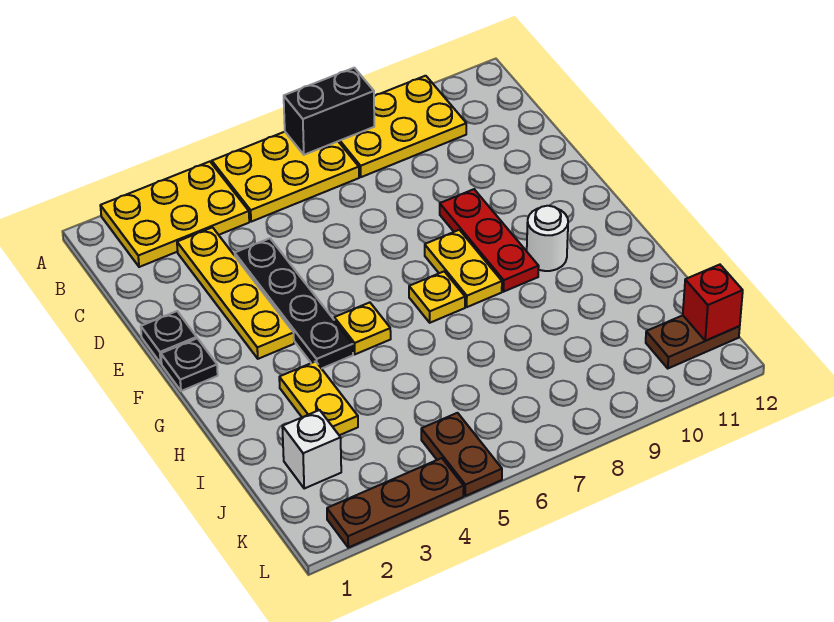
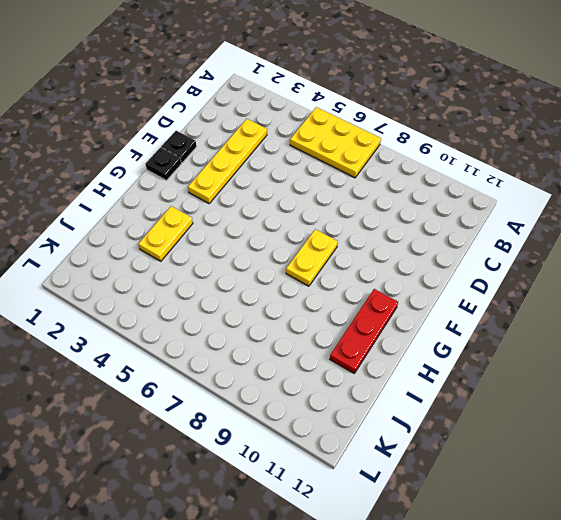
red 1x3 plate [330,289,398,373] -> red 1x3 plate moved to [440,189,539,292]
none -> yellow 2x3 plate [100,162,249,267]
none -> yellow 2x3 plate [338,76,466,177]
none -> black 1x4 plate [235,238,353,369]

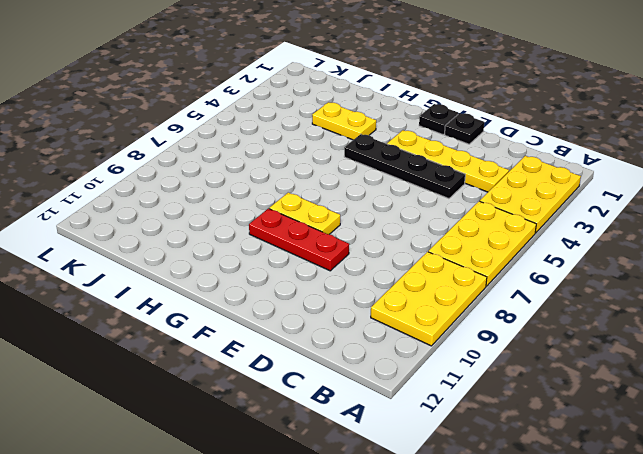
none -> yellow 1x1 plate [334,302,391,354]
none -> yellow 1x1 plate [409,272,465,323]
none -> white 1x1 round brick [527,206,568,271]

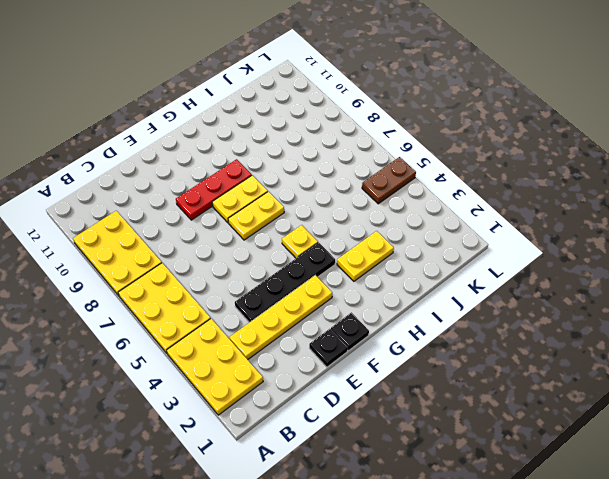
yellow 1x2 plate [228,192,284,240] -> yellow 1x1 plate [409,272,465,323]
none -> white 1x1 round brick [527,206,568,271]
none -> white 1x1 brick [282,410,341,488]
none -> brown 1x2 plate [646,315,740,368]

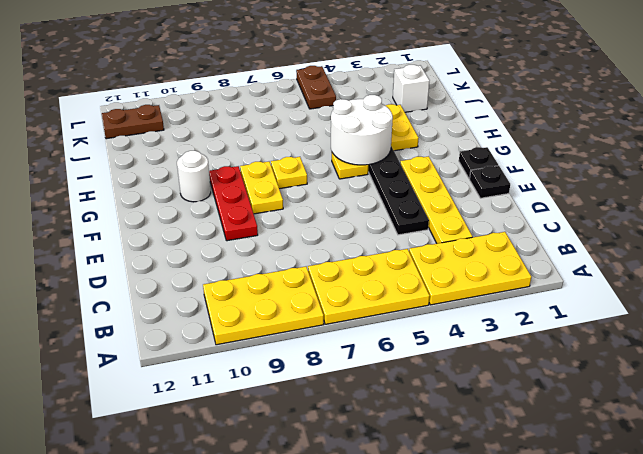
white 2x2 round brick [331,95,393,165] -> none
none -> brown 1x3 plate [327,458,464,548]
none -> black 1x2 brick [284,68,374,155]
none -> red 1x1 brick [683,265,743,341]

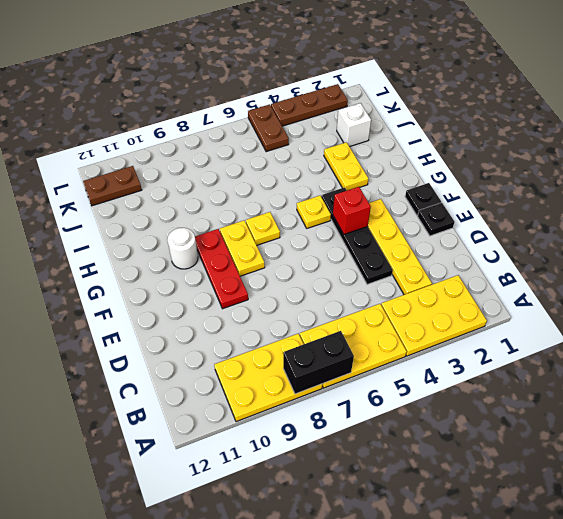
red 1x1 brick [333,187,371,234] -> red 1x1 brick moved to [683,265,743,341]

